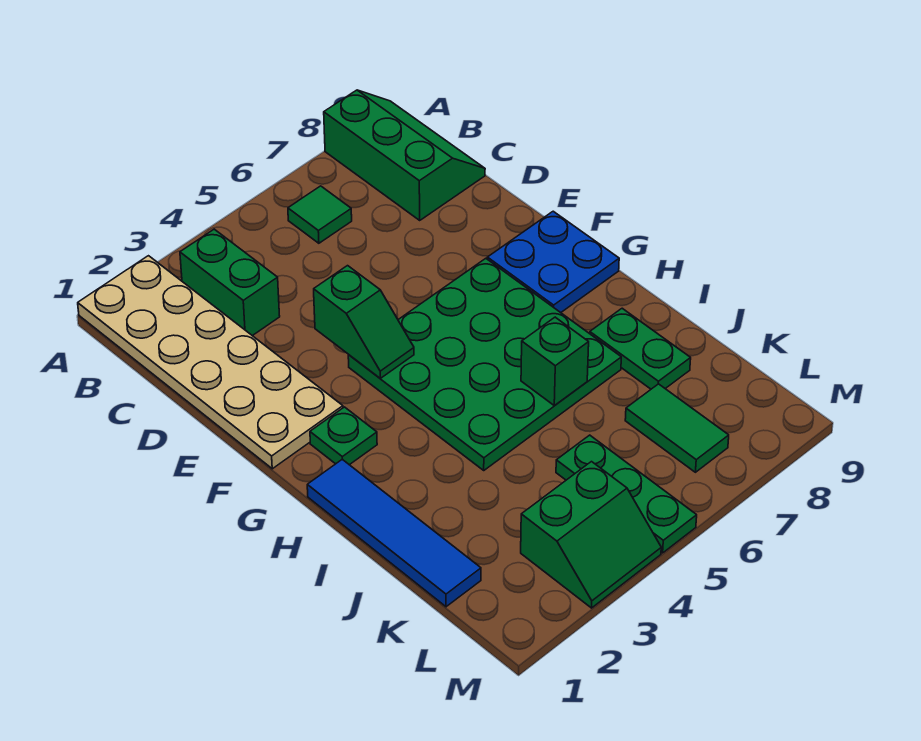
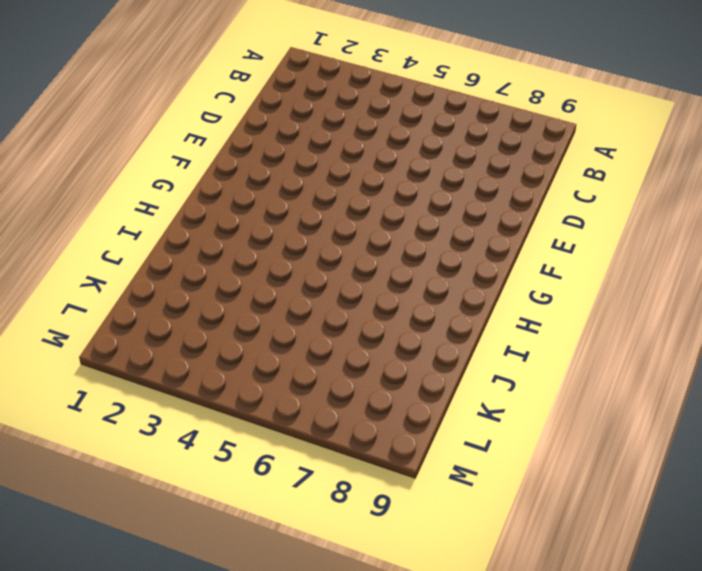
none -> tan 2x6 plate [78,256,343,469]
none -> green 2x3 slope [324,90,485,220]
none -> green 1x2 brick [180,229,280,336]

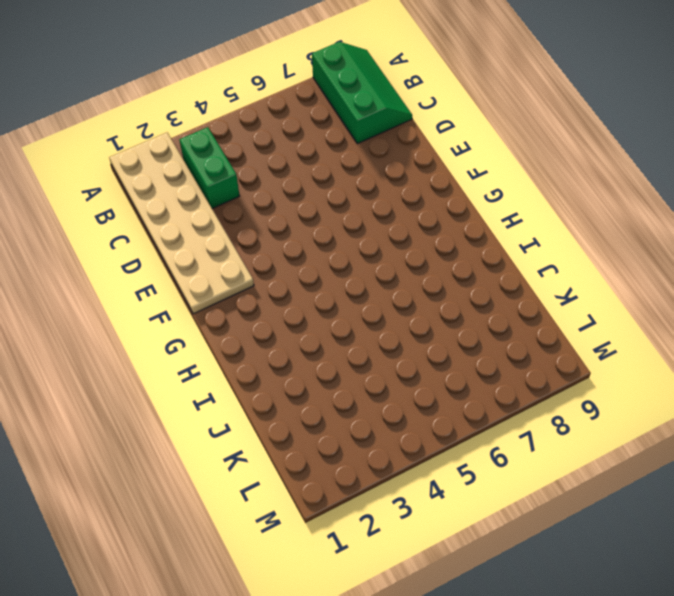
none -> green 1x1 tile [288,186,352,243]
none -> green 4x4 plate [348,258,621,470]
none -> blue 2x2 plate [487,211,619,313]

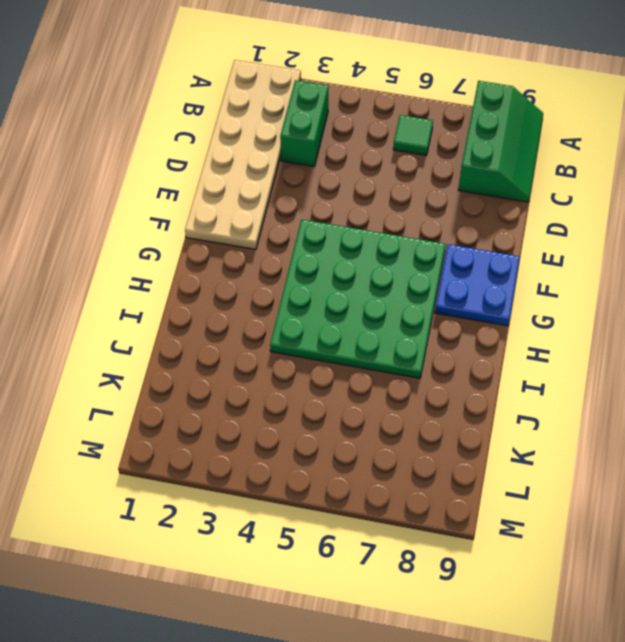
none -> green 1x1 plate [310,407,377,465]
none -> blue 1x4 tile [307,459,481,607]
none -> green 1x2 plate [590,308,691,389]

